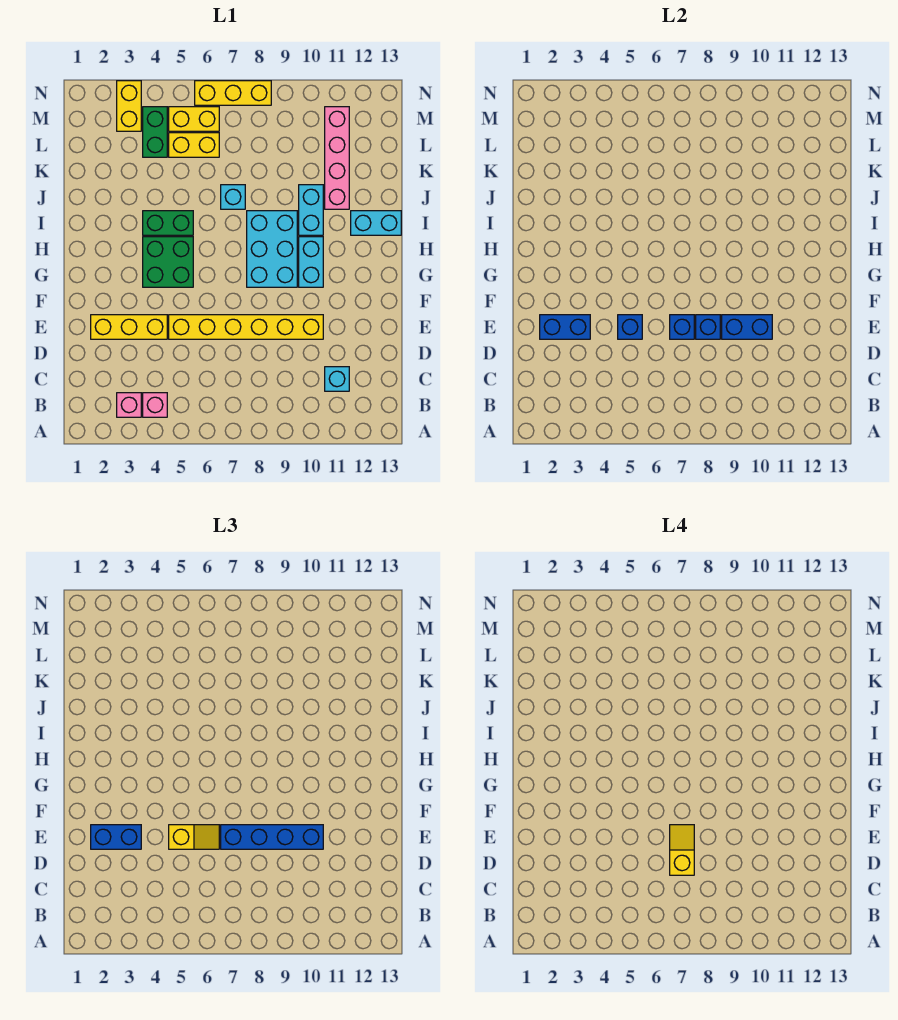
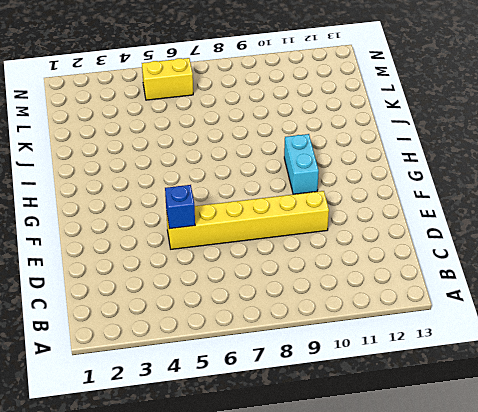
none -> pink 1x1 brick [117,393,141,417]
none -> pink 1x1 brick [143,393,167,417]
none -> cyan 1x1 brick [325,367,349,391]

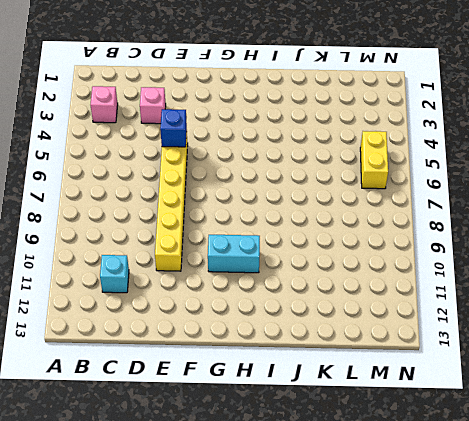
pink 1x1 brick [140,87,166,124] -> pink 1x1 brick moved to [143,393,167,417]
none -> yellow 1x3 brick [91,315,167,339]
none -> green 2x2 brick [143,237,193,287]
none -> cyan 2x3 brick [247,211,297,287]

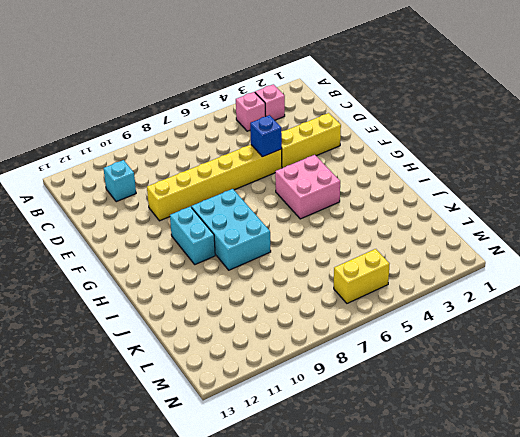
pink 2x2 brick [275,155,340,219] -> green 2x2 brick [143,237,193,287]
none -> green 1x2 brick [143,211,193,235]
none -> cyan 1x2 brick [299,185,323,235]
none -> cyan 1x2 brick [351,211,401,235]

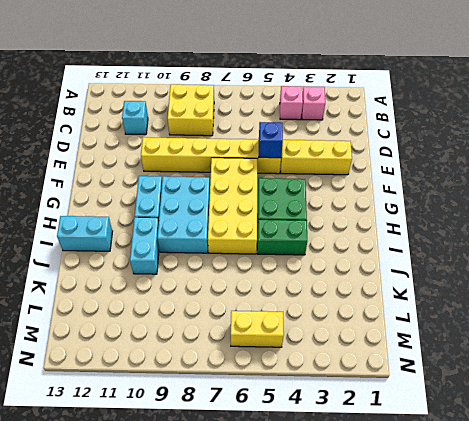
yellow 2x2 brick [168,84,214,136] -> none
yellow 2x4 brick [208,158,257,254] -> none
none -> cyan 1x1 brick [221,185,245,209]
none -> pink 1x4 brick [325,107,349,209]
none -> green 1x2 brick [143,107,167,157]

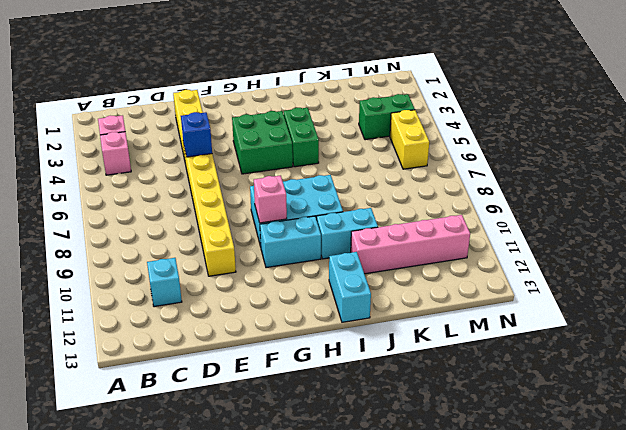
pink 1x1 brick [254,176,287,223] -> none
none -> cyan 1x1 brick [221,185,245,209]
none -> yellow 1x2 brick [169,133,219,157]
none -> yellow 1x2 brick [117,81,141,131]

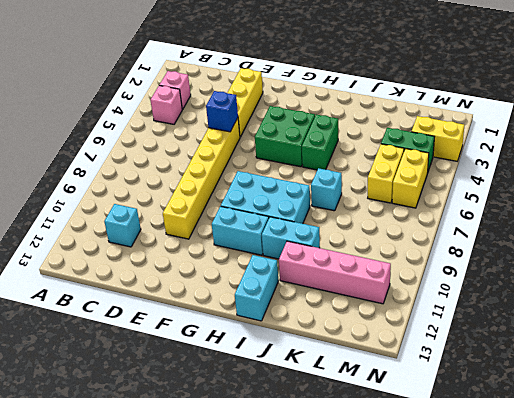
none -> yellow 1x3 brick [195,81,271,105]
none -> blue 1x2 brick [540,315,590,339]
none -> blue 1x1 brick [670,315,694,339]

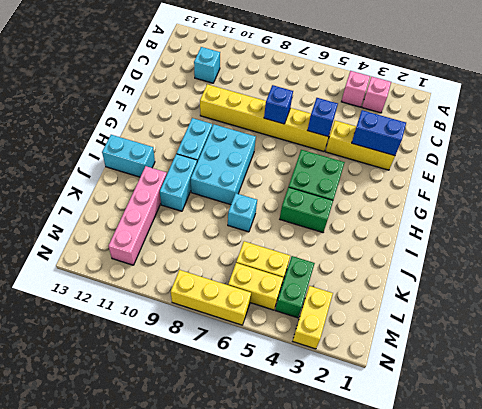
none -> blue 1x1 brick [696,315,720,339]
none -> blue 1x2 brick [722,315,772,339]
none -> blue 1x2 brick [91,825,141,849]

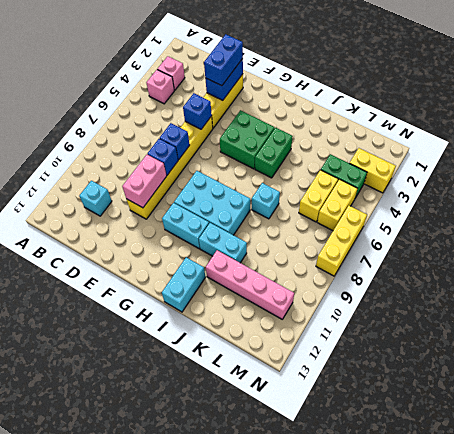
pink 1x2 brick [122,155,166,208] -> blue 1x2 brick [722,315,772,339]
none -> yellow 1x2 slope [169,825,219,849]
none -> blue 1x4 brick [221,825,323,849]
none -> yellow 1x2 slope [670,825,694,875]

